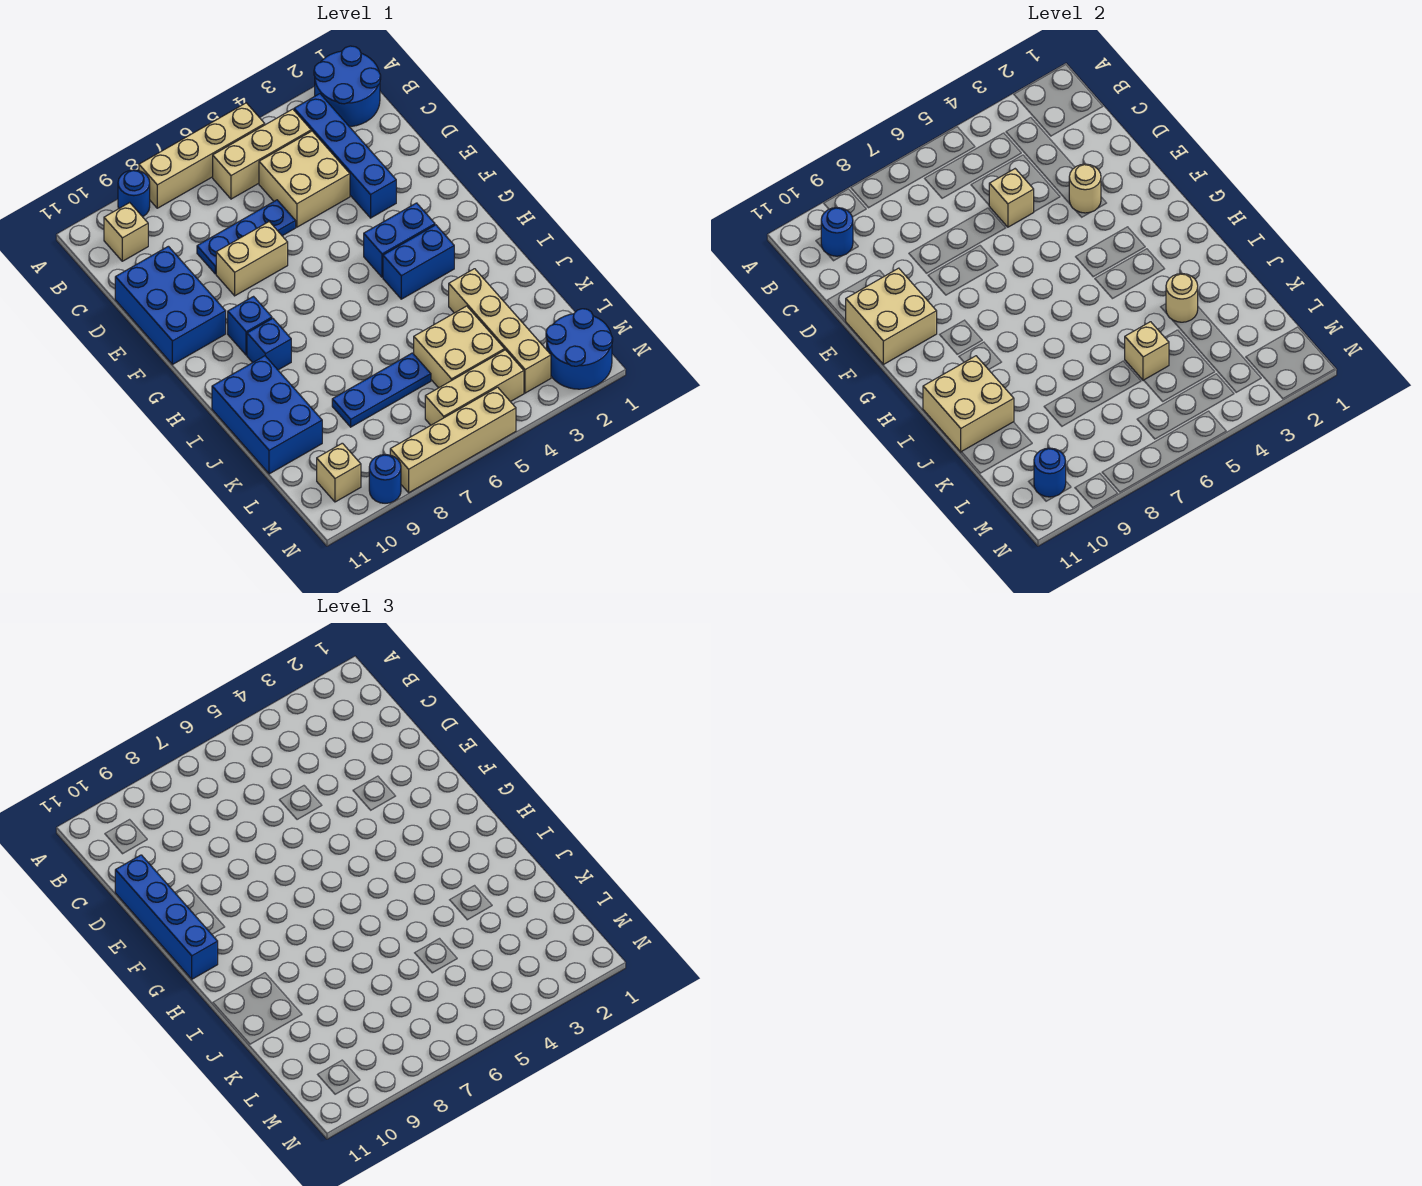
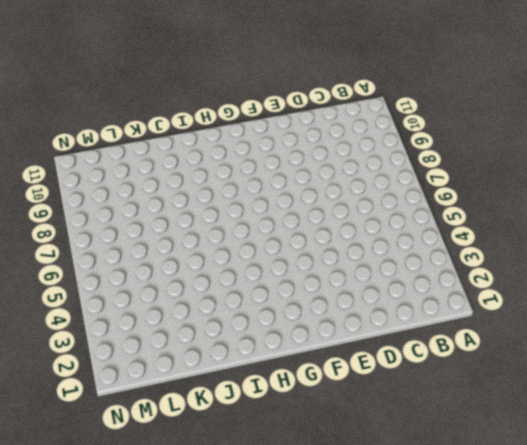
none -> blue 2x2 round brick [314,46,381,127]
none -> tan 1x4 brick [139,103,265,208]
none -> blue 1x1 round brick [118,170,150,217]
none -> blue 1x4 brick [294,94,396,218]

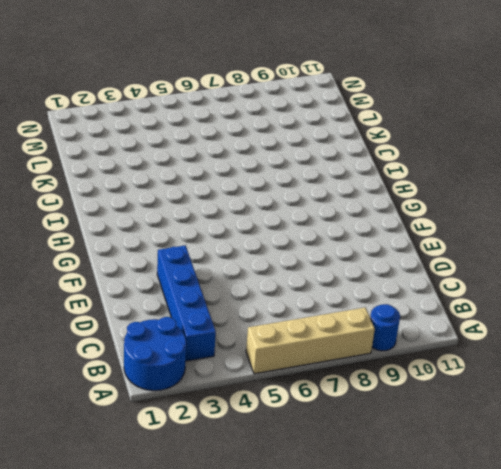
none -> tan 1x3 brick [213,109,311,199]
none -> tan 1x1 brick [104,203,148,261]
none -> tan 2x2 brick [259,131,350,227]
none -> blue 1x3 plate [197,200,296,274]

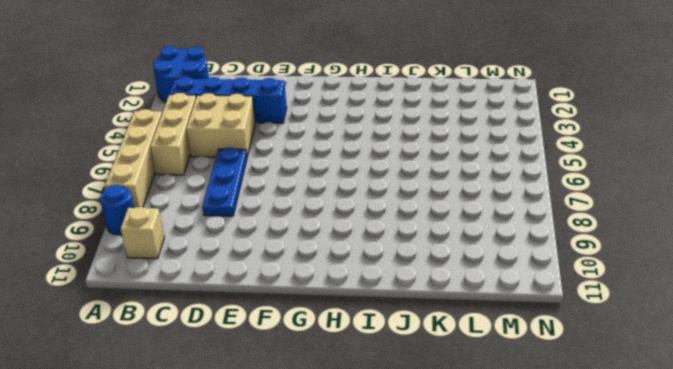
none -> blue 2x3 brick [115,246,226,364]
none -> tan 1x2 brick [216,222,288,296]
none -> blue 1x2 brick [364,203,435,277]
none -> blue 1x1 brick [228,297,272,355]

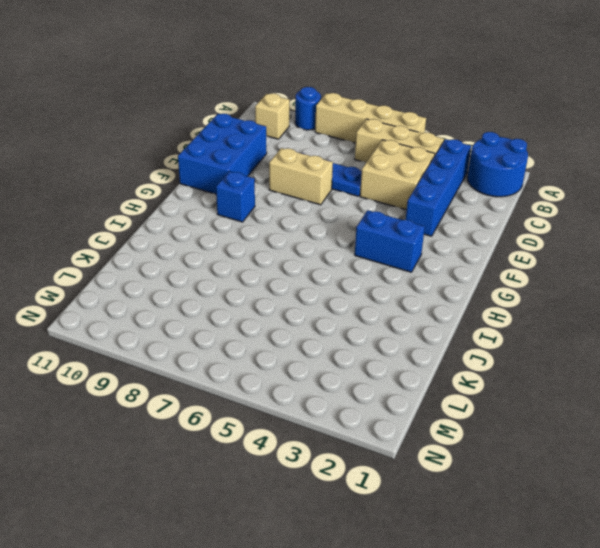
none -> blue 1x2 brick [383,225,454,299]
none -> blue 1x1 brick [247,318,291,370]
none -> blue 2x3 brick [212,356,322,474]
none -> tan 1x4 brick [449,269,551,393]

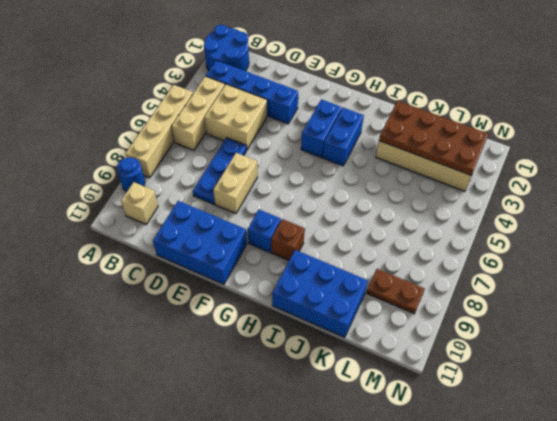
brown 1x1 brick [271,219,305,260] -> blue 1x1 brick [247,318,291,370]
brown 2x4 plate [379,101,488,176] -> tan 1x1 round brick [1166,274,1198,322]
brown 1x2 plate [367,269,425,314] -> none
none -> tan 2x2 brick [414,306,505,388]
none -> blue 1x3 plate [332,353,431,427]
none -> blue 2x2 round brick [546,309,613,389]
none -> tan 1x3 brick [425,350,524,425]

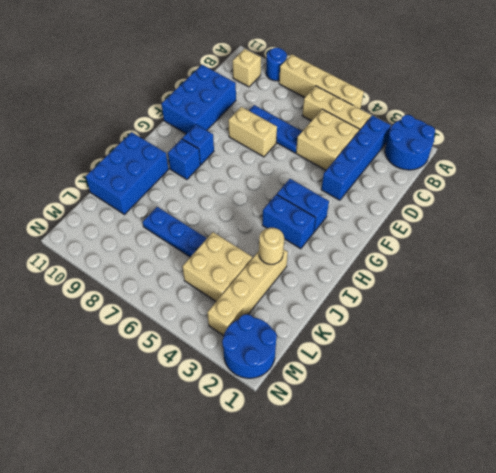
none -> tan 1x3 brick [425,350,524,425]
none -> tan 1x1 brick [317,443,361,502]
none -> tan 1x4 brick [390,387,516,493]
none -> blue 1x1 round brick [369,454,401,503]

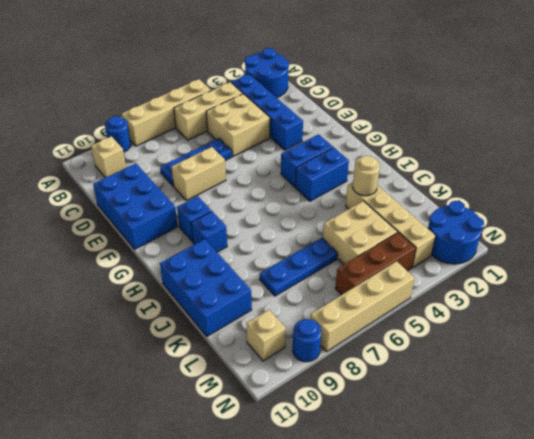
brown 1x3 brick [335,232,416,295] -> tan 1x3 brick [425,350,524,425]
none -> blue 1x1 round brick [821,208,853,256]
none -> tan 1x1 brick [989,169,1034,227]
none -> tan 1x1 round brick [1069,164,1101,213]
none -> tan 2x2 brick [846,268,937,364]

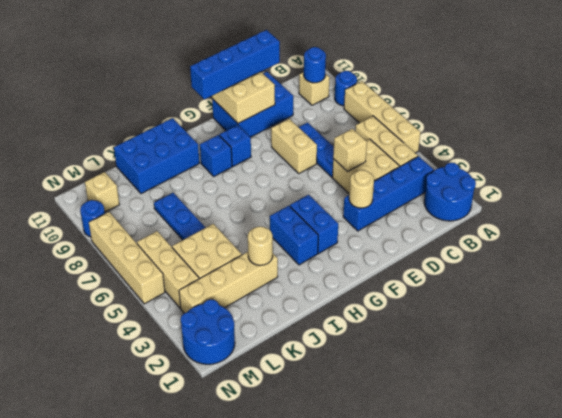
none -> tan 2x2 brick [923,356,1014,452]
none -> tan 1x1 brick [1125,322,1169,380]
none -> blue 1x1 round brick [1034,448,1066,497]

